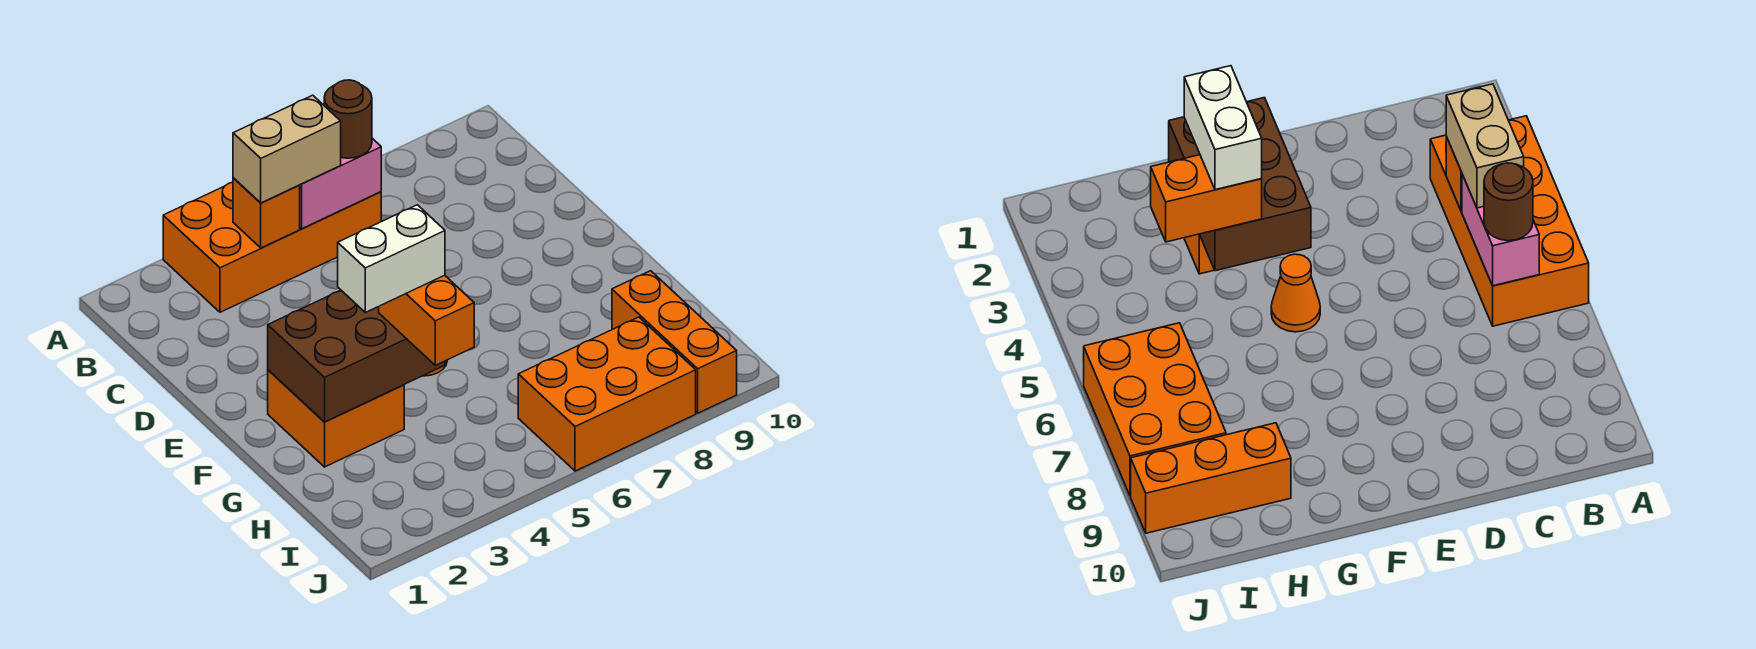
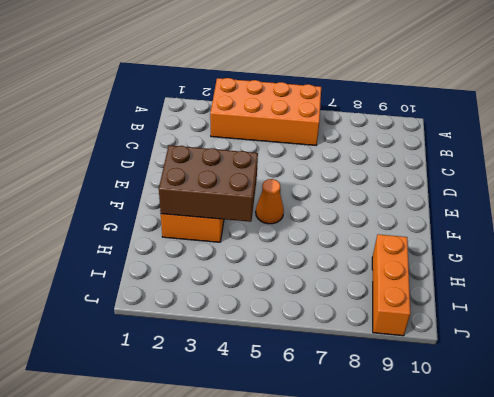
none -> orange 2x3 brick [518,317,696,471]
none -> orange 1x1 brick [233,178,300,248]
none -> pink 1x2 brick [300,138,381,229]

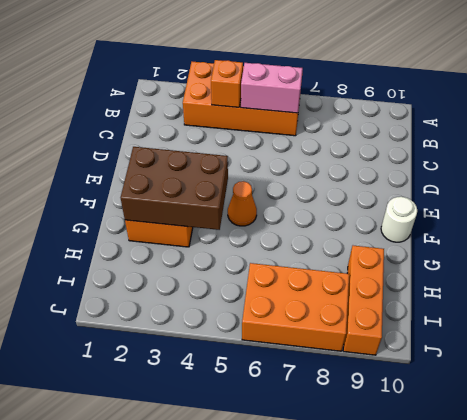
white 1x1 round brick [381,197,417,242] -> none
none -> tan 1x2 brick [233,95,341,203]
none -> brown 1x1 round brick [324,80,372,158]
none -> orange 1x2 brick [379,275,474,365]

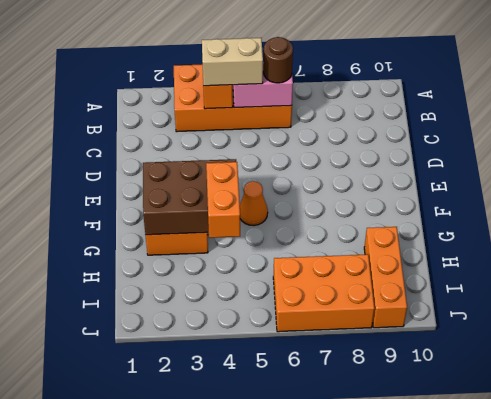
none -> white 1x2 brick [338,205,445,313]

